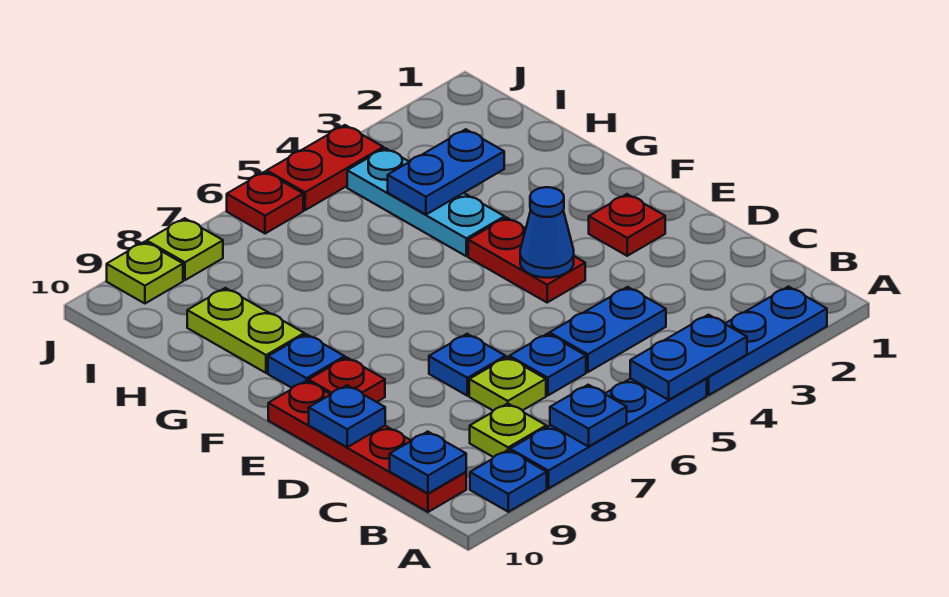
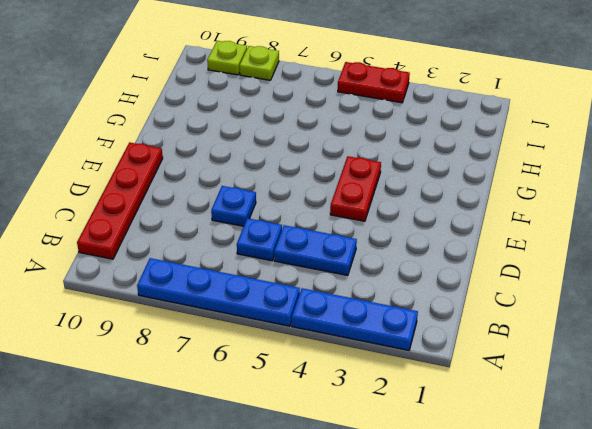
none -> blue 1x1 plate [470,450,547,512]
none -> lime 1x1 plate [470,403,546,457]
none -> lime 1x1 plate [469,357,546,411]

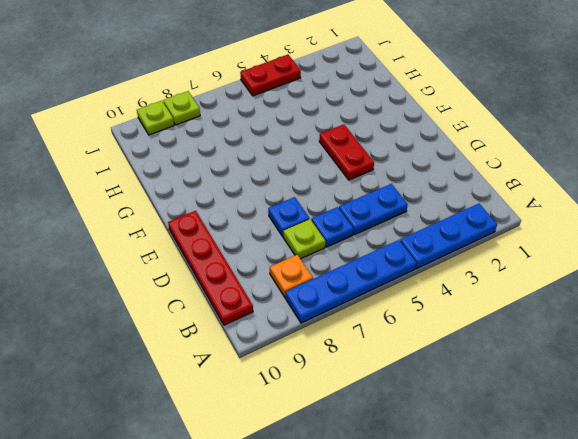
orange 1x1 plate [270,255,313,297] -> lime 1x1 plate [470,403,546,457]
none -> blue 1x1 plate [470,450,547,512]
none -> red 1x1 plate [589,194,665,256]
none -> red 1x1 plate [308,357,385,402]

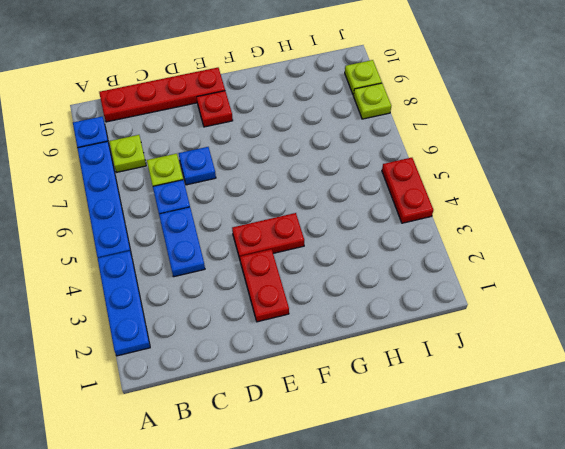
red 1x2 plate [240,249,289,322] -> red 1x1 plate [589,194,665,256]
none -> blue 1x1 plate [268,334,345,388]
none -> cyan 1x3 plate [347,148,505,256]
none -> lime 1x2 plate [187,288,304,373]

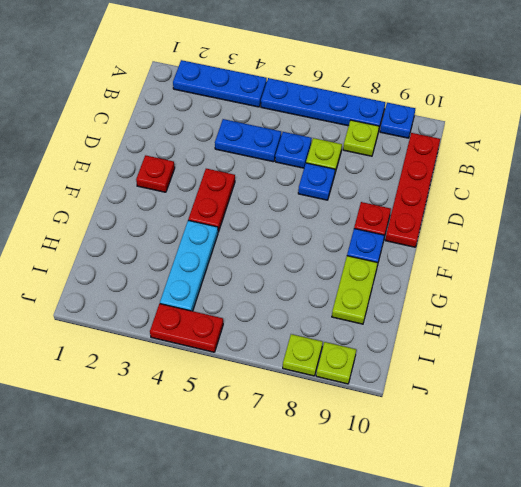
none -> red 1x1 plate [227,172,303,234]
none -> blue 1x2 plate [630,315,747,400]
none -> blue 1x1 plate [550,385,627,447]

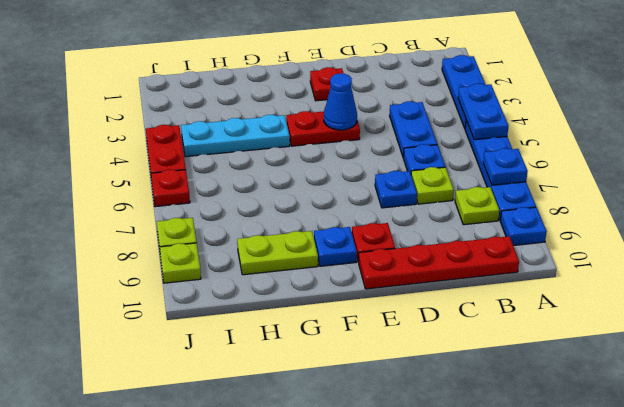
none -> blue 1x1 plate [390,432,466,493]
none -> blue 1x1 plate [309,385,385,447]
none -> blue 1x2 plate [388,129,504,214]

